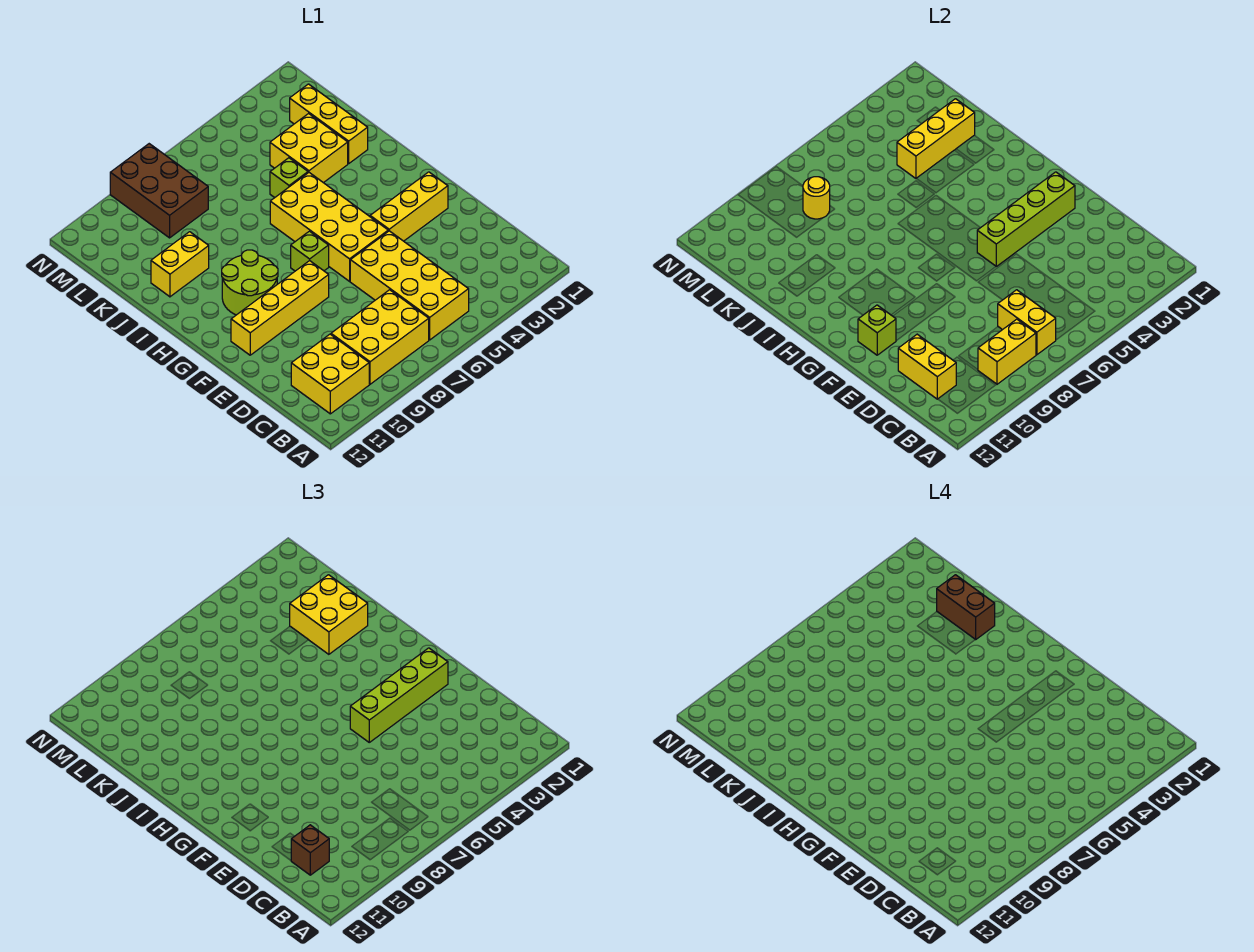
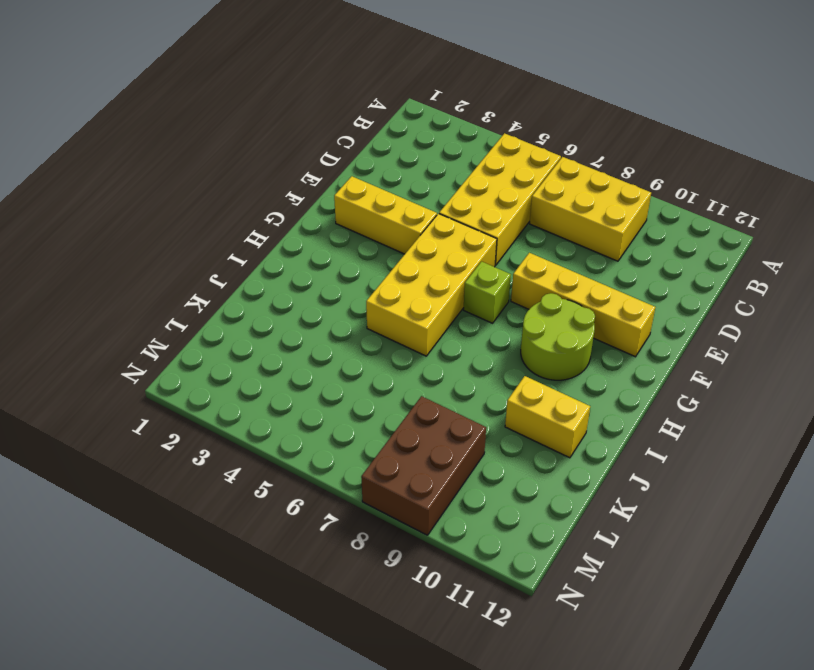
none -> yellow 2x2 brick [291,334,369,414]
none -> yellow 1x3 brick [290,84,368,163]
none -> yellow 2x2 brick [270,114,348,183]

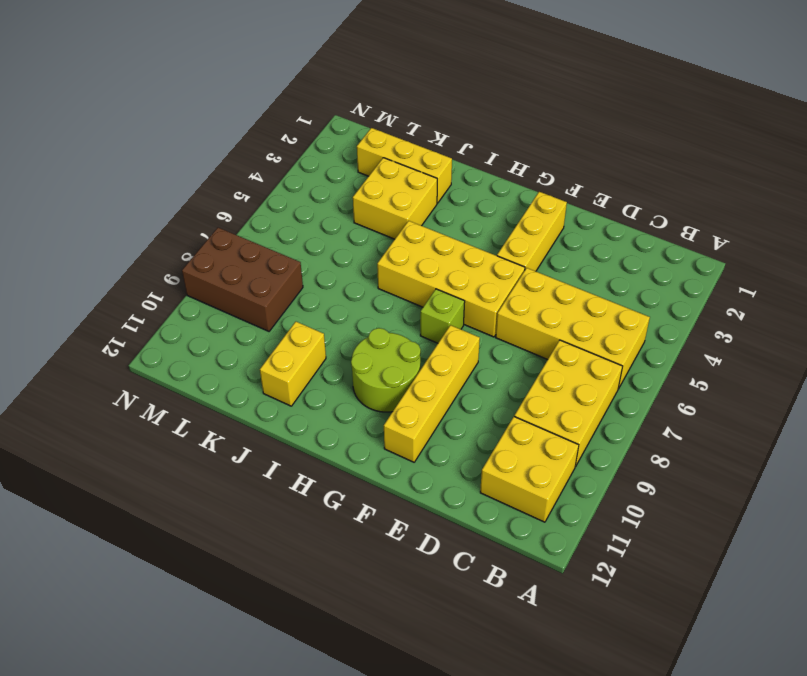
none -> lime 1x1 brick [270,158,308,198]
none -> yellow 1x2 brick [998,290,1056,355]
none -> yellow 1x2 brick [978,319,1036,384]

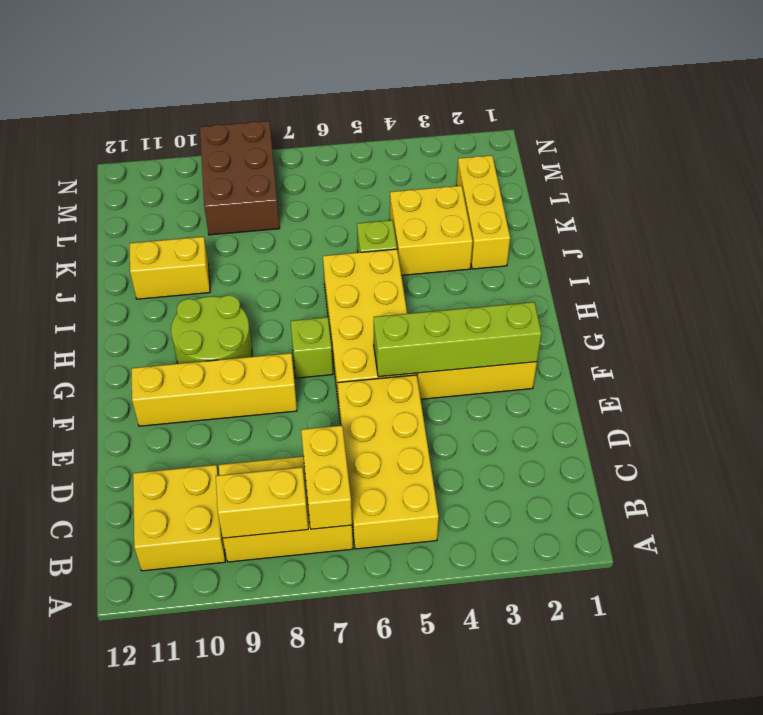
none -> yellow 1x2 brick [898,334,956,399]
none -> lime 1x1 brick [858,305,896,355]
none -> yellow 1x3 brick [897,99,975,178]

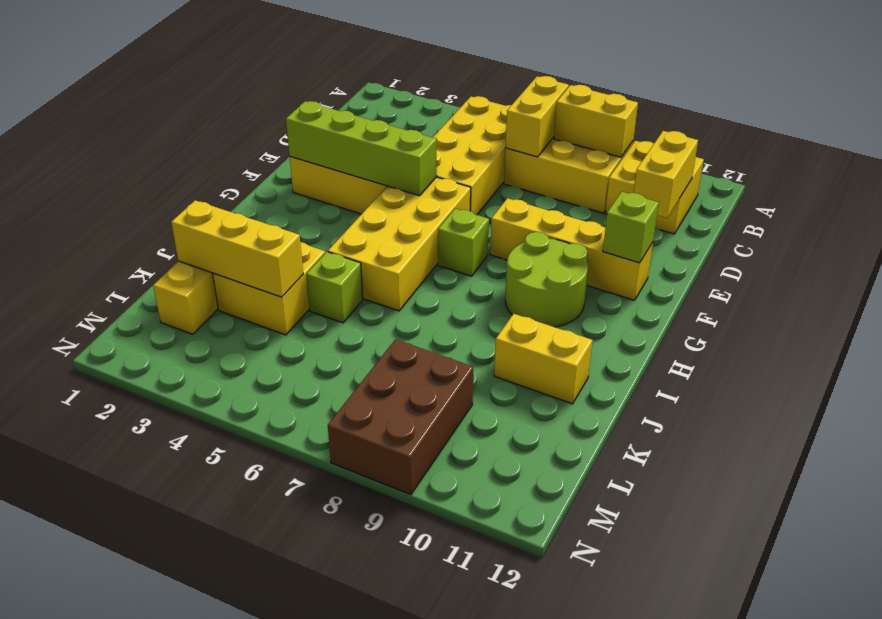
none -> yellow 1x1 round brick [803,177,830,219]
none -> brown 1x1 brick [291,825,329,875]
none -> lime 1x4 brick [350,648,448,742]

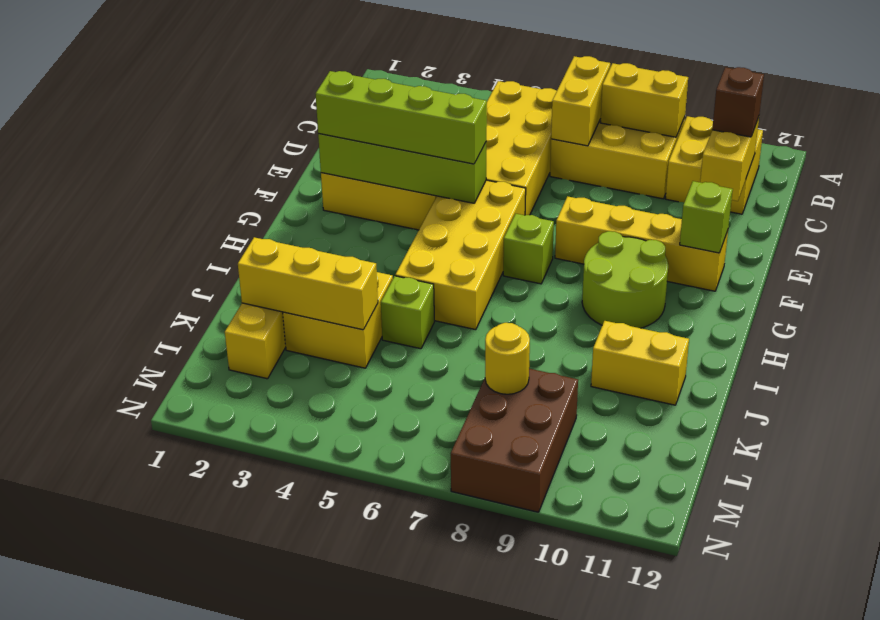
none -> yellow 2x2 brick [290,575,368,654]
none -> brown 1x2 brick [937,575,995,640]

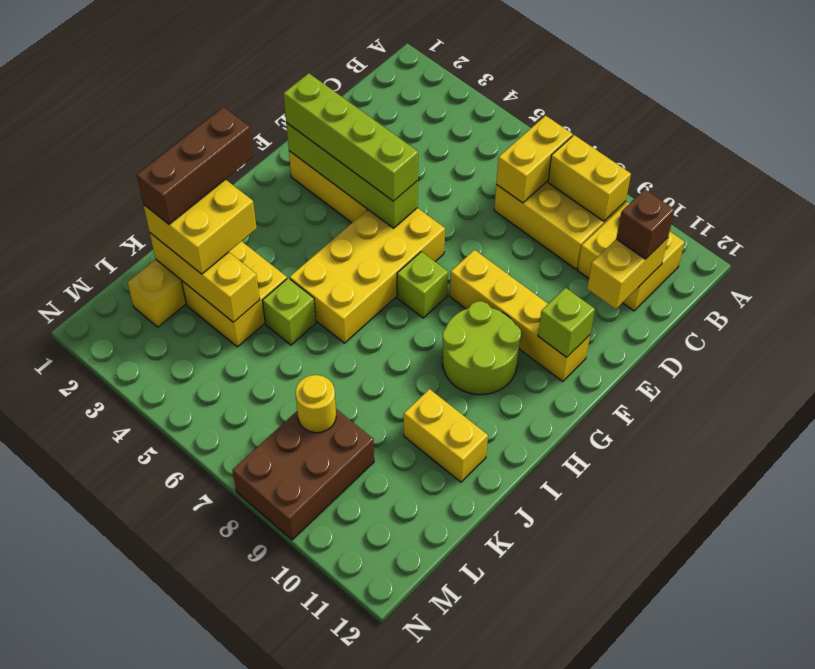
brown 1x3 brick [137,107,253,224] -> brown 1x2 brick [937,575,995,640]
none -> yellow 2x4 brick [350,231,469,340]

